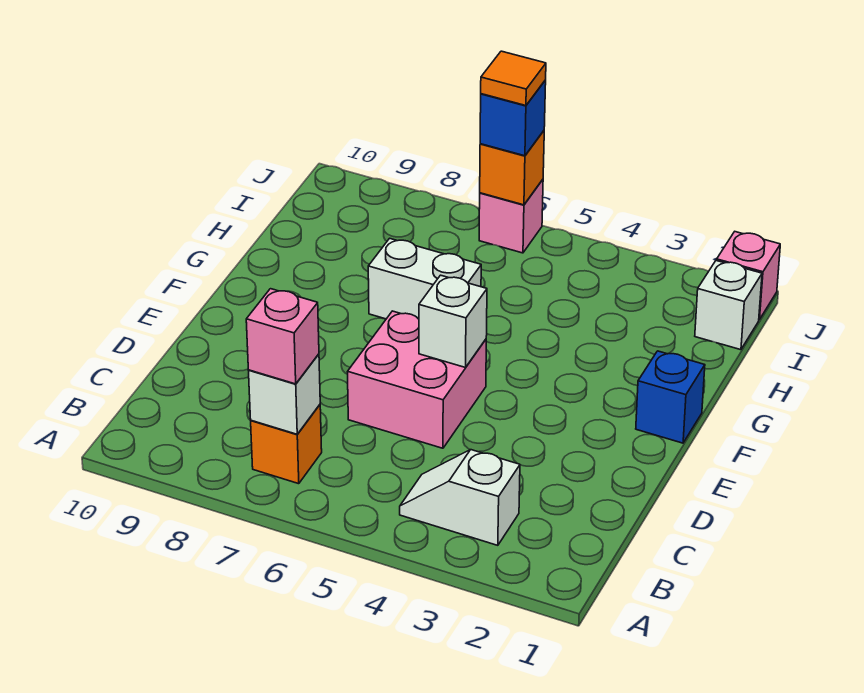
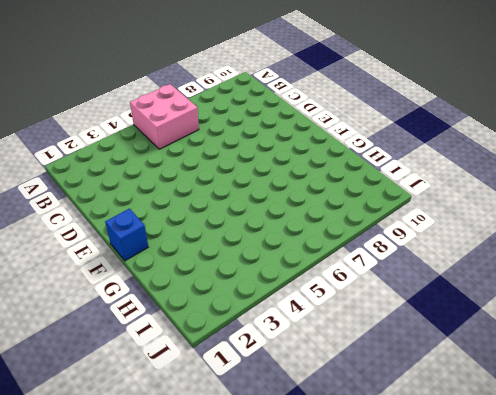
pink 2x2 brick [130,84,199,149] -> pink 2x2 brick moved to [347,311,486,448]
none -> white 1x2 slope [400,450,520,545]
none -> orange 1x1 brick [251,405,322,484]
none -> white 1x2 brick [368,238,481,319]

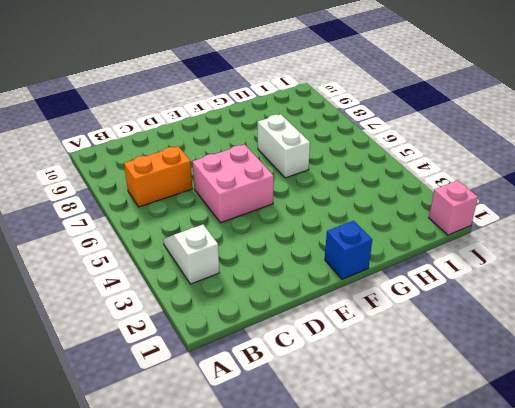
orange 1x2 brick [124,146,192,207] -> orange 1x1 brick [251,405,322,484]
none -> white 1x1 brick [695,260,762,350]
none -> pink 1x1 brick [479,180,543,253]
none -> white 1x1 brick [249,354,320,434]

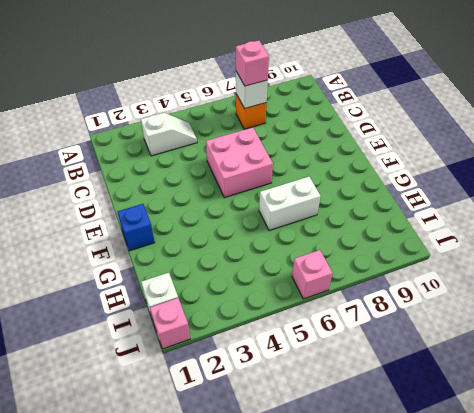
none -> white 1x1 brick [419,275,487,368]
none -> orange 1x1 brick [480,131,544,205]
none -> blue 1x1 brick [480,80,546,156]

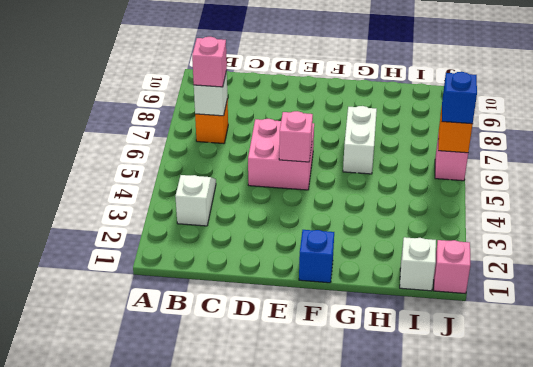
pink 1x1 brick [279,111,313,162] -> white 1x1 brick [419,275,487,368]
none -> orange 1x1 tile [481,51,546,106]

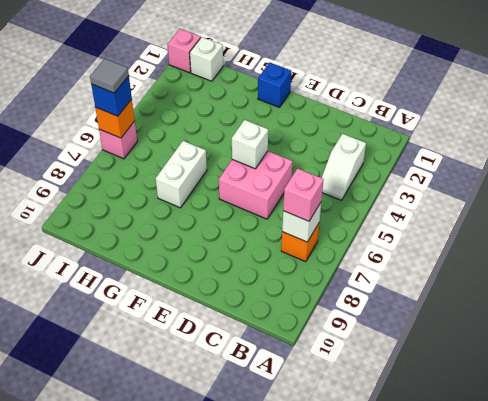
grey 1x1 tile [90,59,129,93] -> orange 1x1 tile [481,51,546,106]

